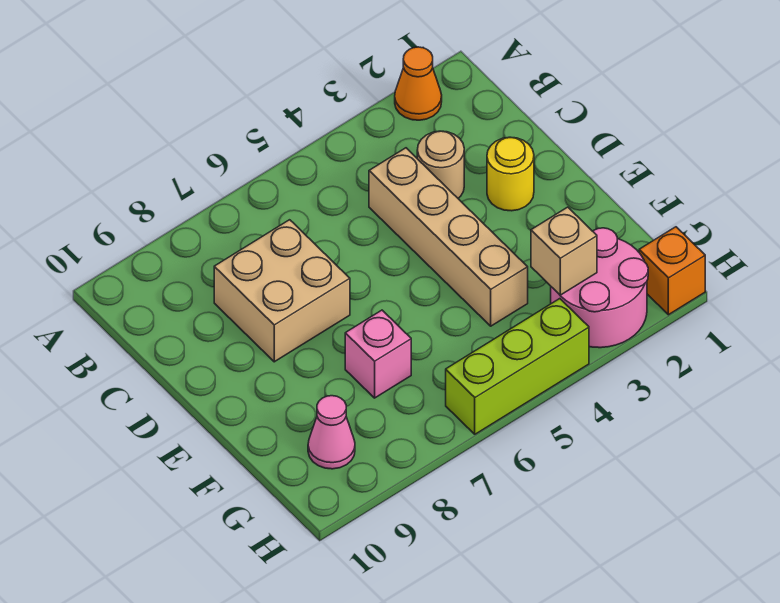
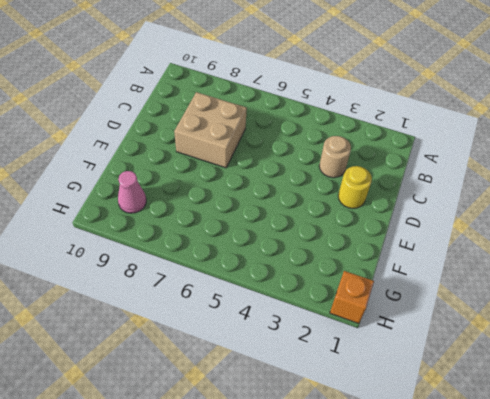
none -> orange 1x1 cone [395,47,442,120]
none -> tan 1x4 brick [369,148,528,326]

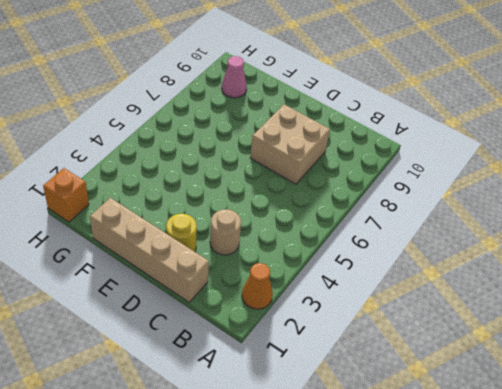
tan 1x4 brick [90,198,209,302] -> tan 1x4 brick moved to [369,148,528,326]
none -> pink 1x1 brick [345,310,411,398]
none -> pink 2x2 round brick [551,228,648,348]

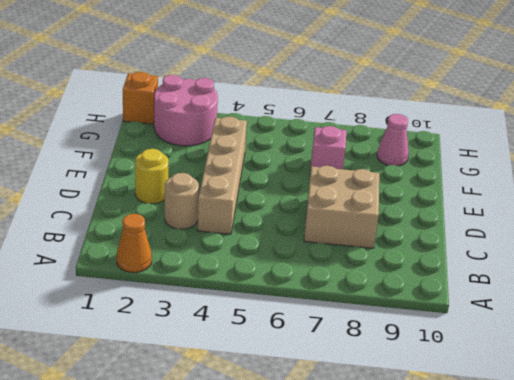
none -> lime 1x3 brick [446,299,589,434]
none -> tan 1x1 brick [531,207,597,295]

